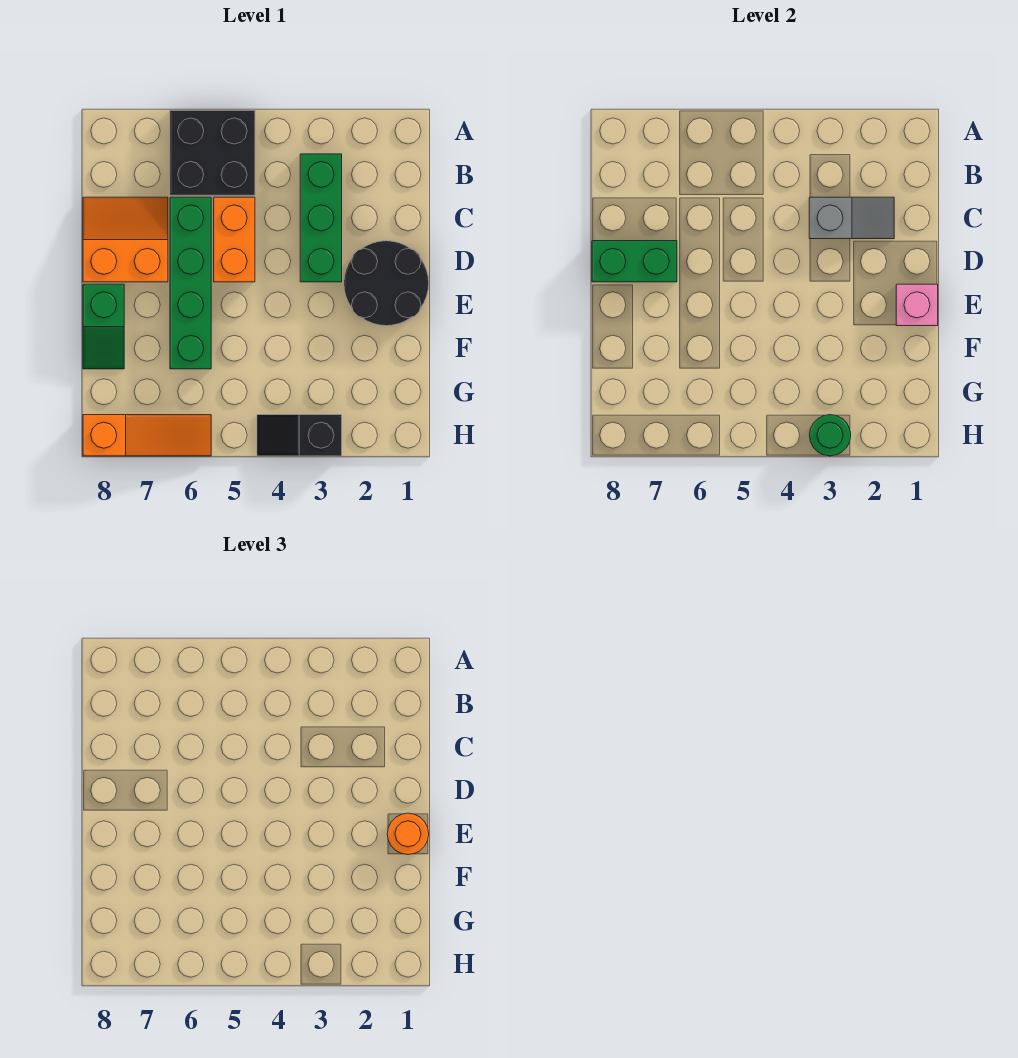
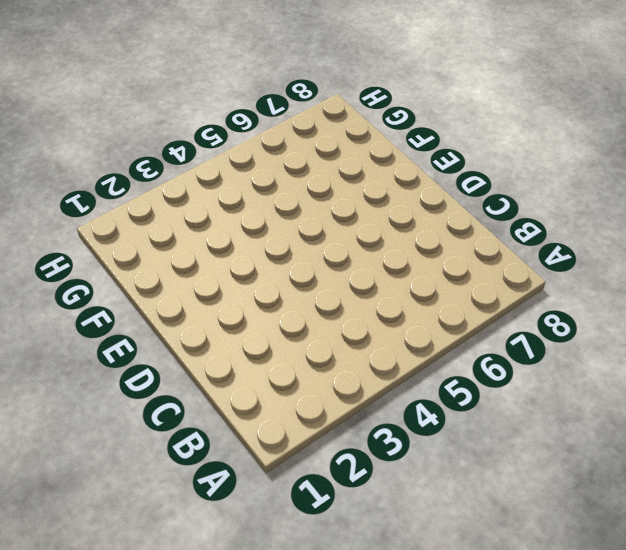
none -> black 2x2 brick [170,110,255,195]
none -> green 1x3 brick [300,154,342,282]
none -> orange 1x2 brick [214,197,255,282]

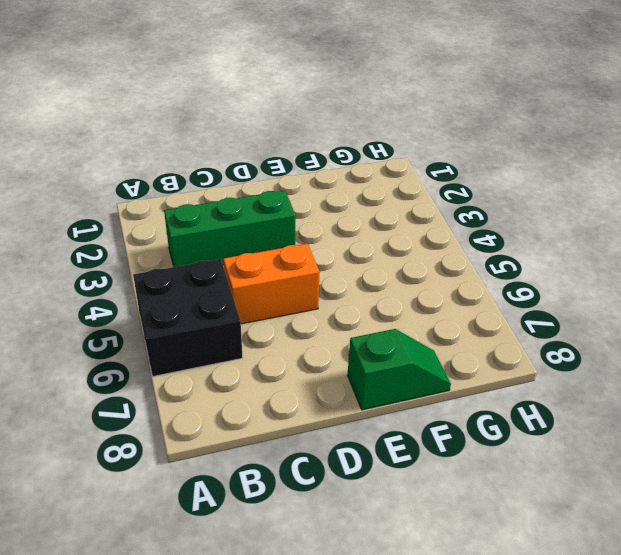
none -> green 1x4 brick [170,197,211,369]
none -> orange 2x2 slope [83,197,168,282]
none -> black 2x2 round brick [344,241,429,326]

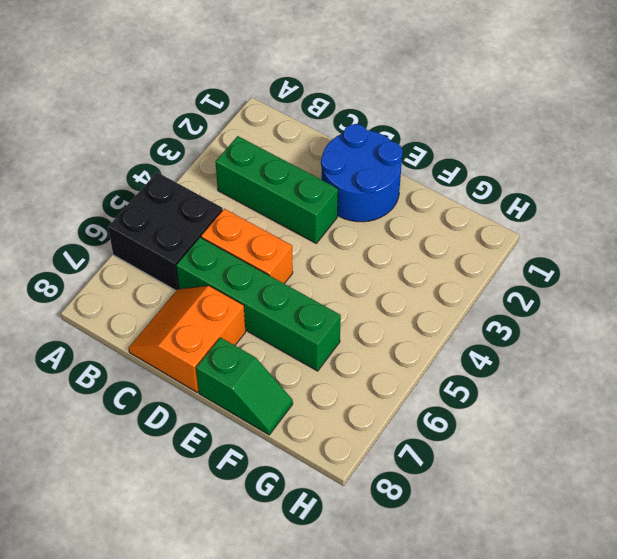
blue 2x2 round brick [321,124,403,222] -> black 2x2 round brick [344,241,429,326]
none -> black 1x2 slope [257,415,342,456]
none -> orange 1x3 slope [83,415,211,456]
none -> grey 1x2 slope [809,197,894,239]

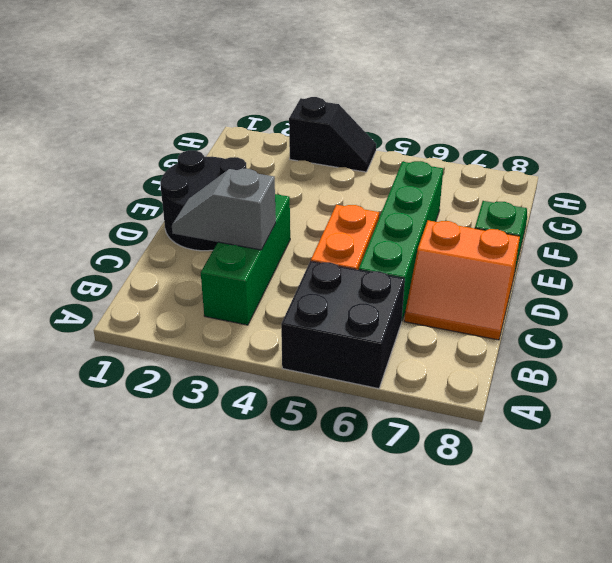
none -> orange 1x3 slope [83,415,211,456]
none -> green 1x2 brick [592,241,677,282]
none -> pink 1x1 brick [896,284,938,326]

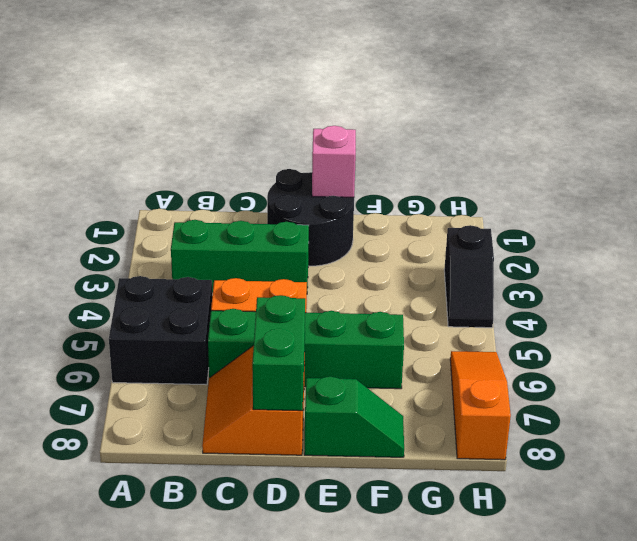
none -> grey 1x2 slope [809,197,894,239]
none -> green 1x1 round brick [809,415,851,456]
none -> orange 1x1 round brick [387,813,429,855]

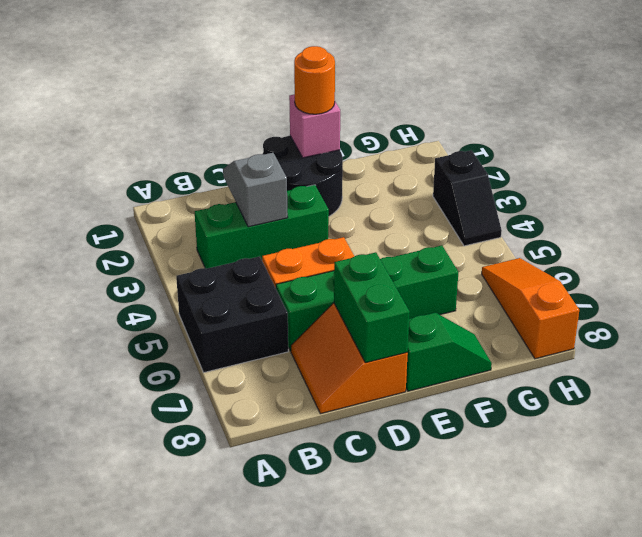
none -> green 1x1 round brick [809,415,851,456]

